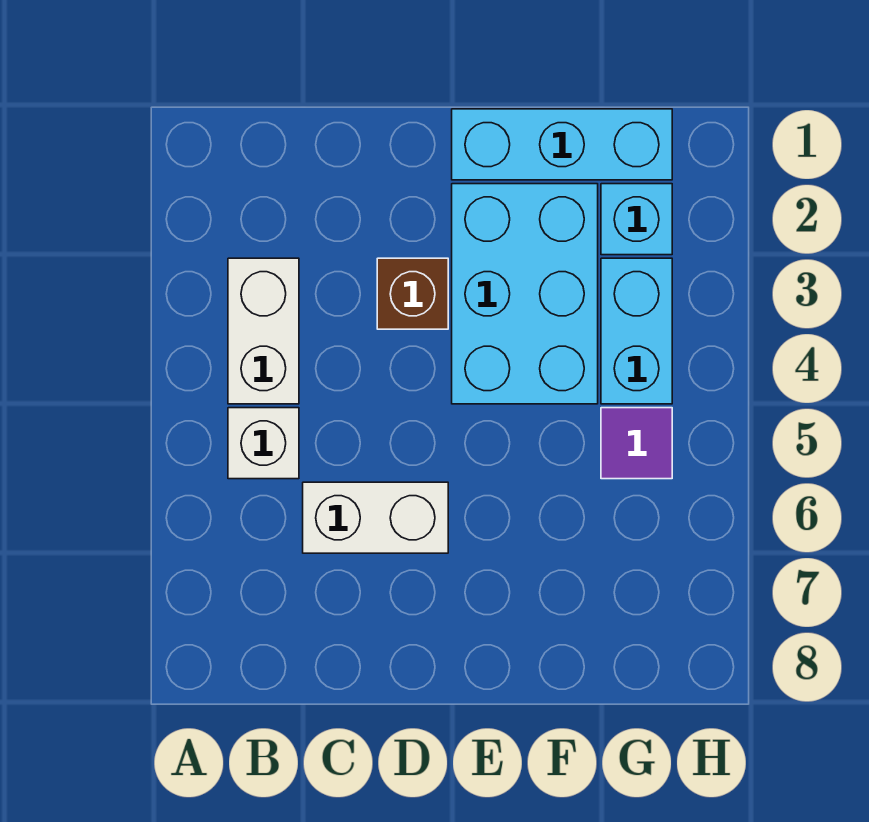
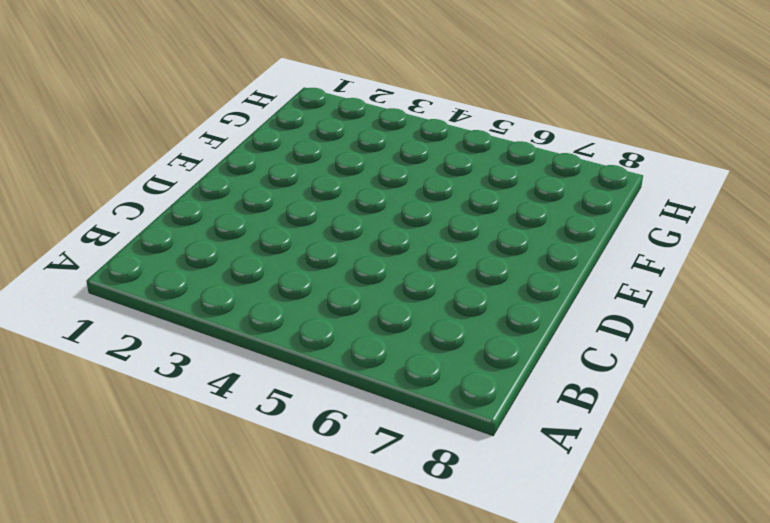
none -> white 1x2 brick [228,258,299,404]
none -> white 1x1 brick [228,408,299,479]

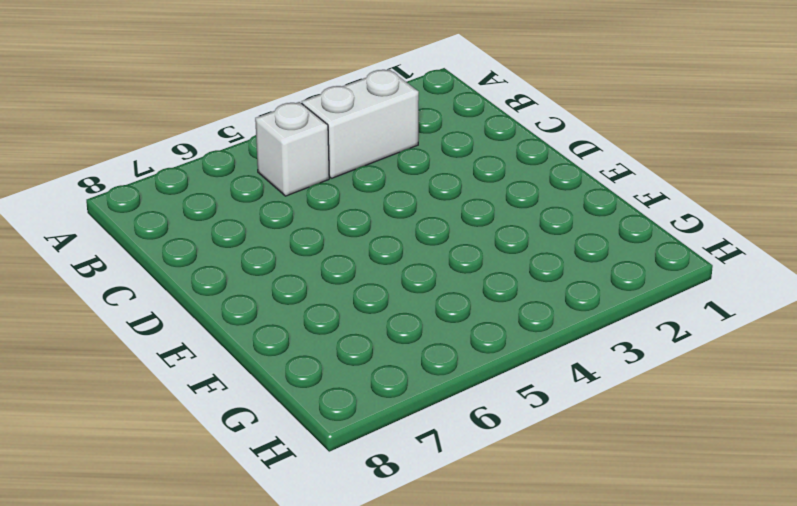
none -> white 1x2 brick [303,482,448,553]
none -> brown 1x1 brick [377,258,448,329]

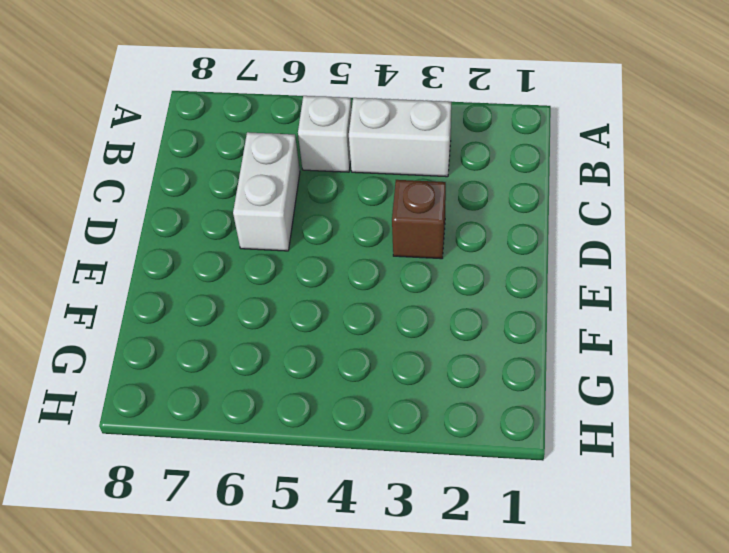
none -> cyan 1x3 brick [452,109,672,180]
none -> cyan 2x3 brick [452,184,598,404]

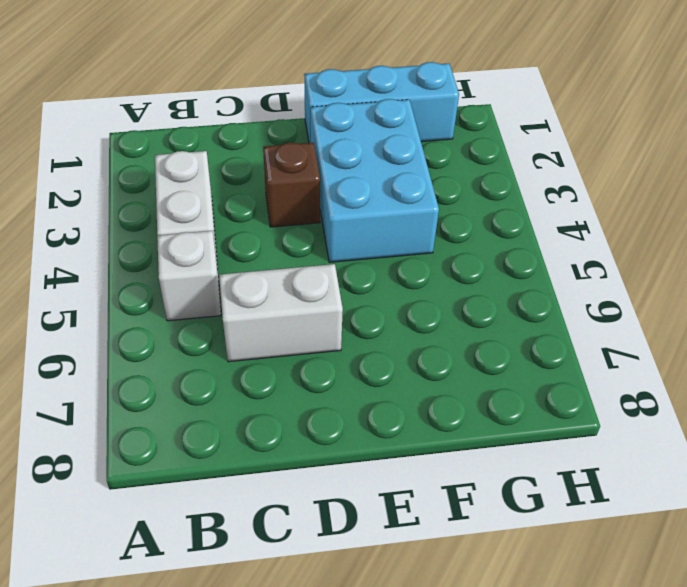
none -> cyan 1x1 brick [601,184,672,255]
none -> cyan 1x2 brick [601,258,672,404]

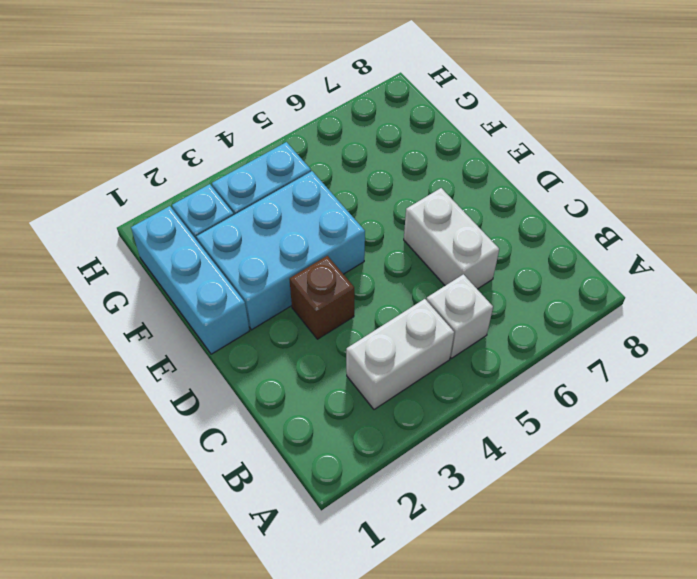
none -> purple 1x1 tile [601,408,672,479]

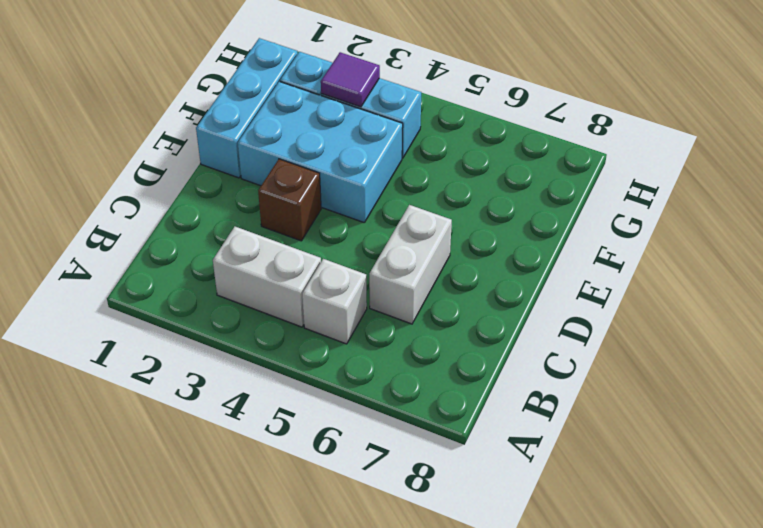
purple 1x1 tile [321,52,380,107] -> purple 1x1 tile moved to [601,408,672,479]

